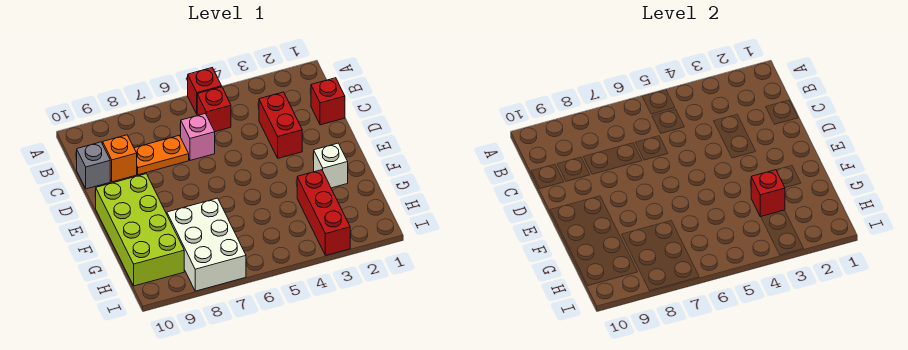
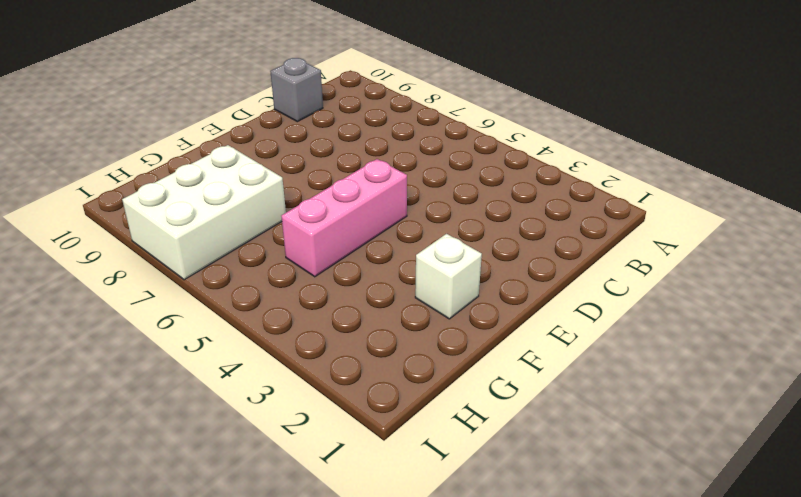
pink 1x3 brick [281,159,407,277] -> none
none -> red 1x1 brick [188,68,222,114]
none -> red 1x1 brick [197,87,231,132]
none -> red 1x1 brick [311,78,345,125]

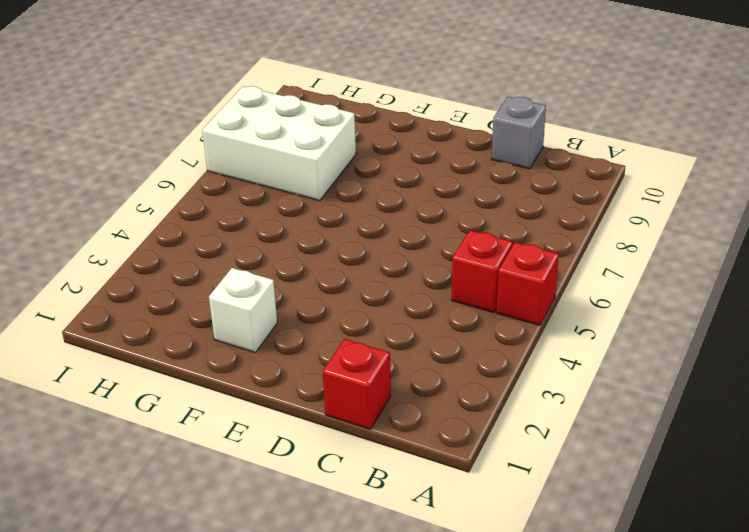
none -> red 1x2 brick [259,92,302,158]
none -> pink 1x1 brick [181,114,215,160]
none -> orange 1x2 plate [134,136,189,175]

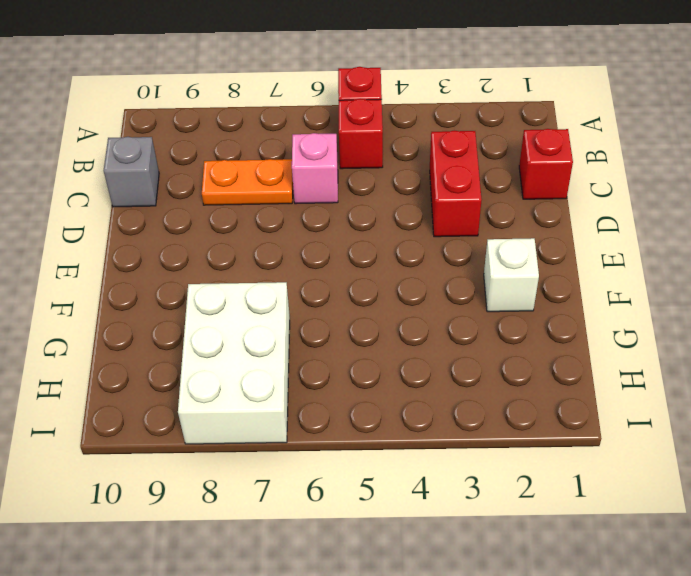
none -> orange 1x1 brick [103,135,137,182]
none -> lime 2x4 brick [96,174,184,286]
none -> red 1x3 brick [297,170,350,255]

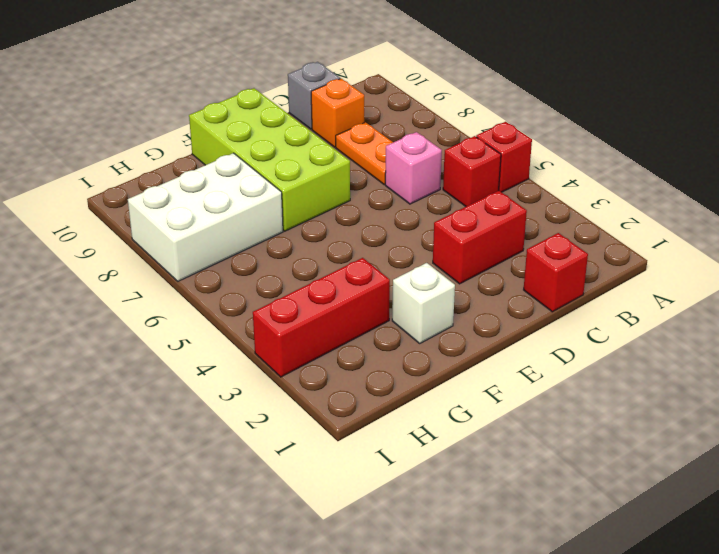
lime 2x4 brick [189,88,350,231] -> lime 2x4 brick turned to [96,174,184,286]
none -> red 1x1 brick [751,170,785,217]

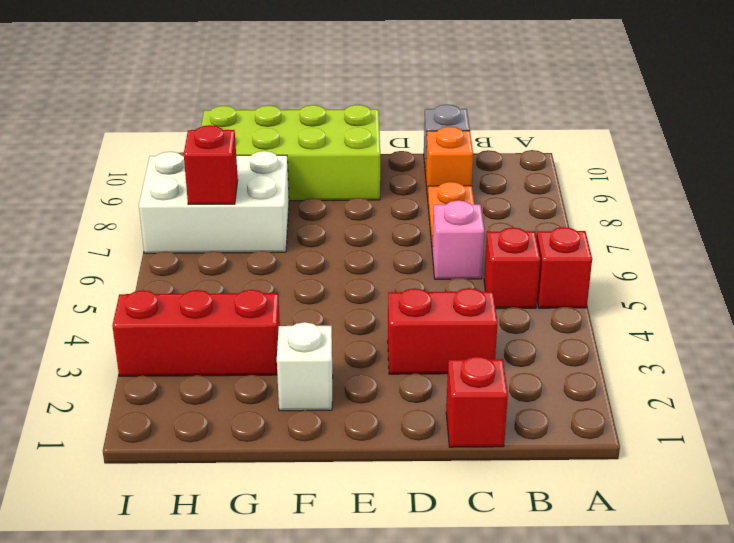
red 1x1 brick [184,125,238,204] -> red 1x1 brick moved to [751,170,785,217]

